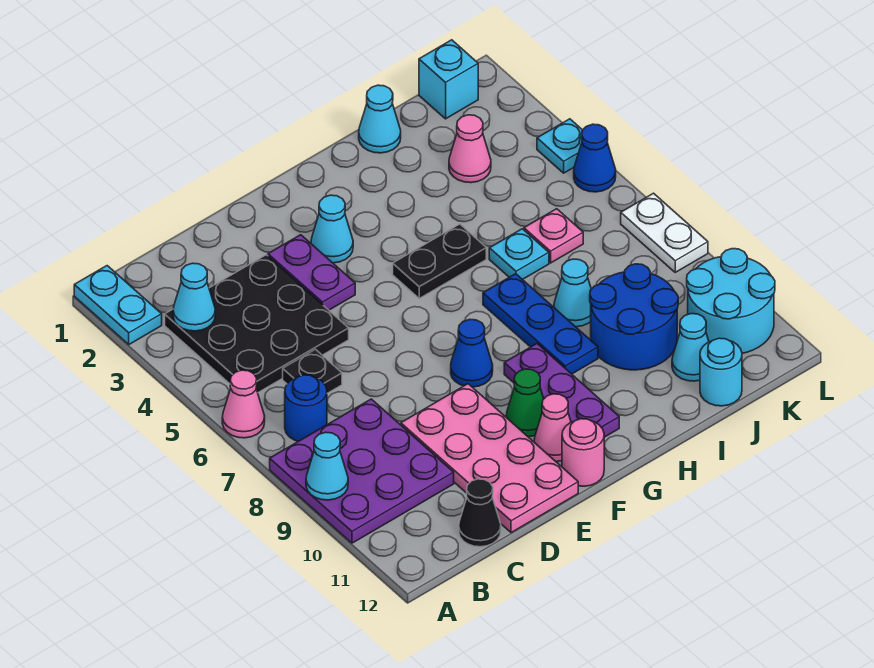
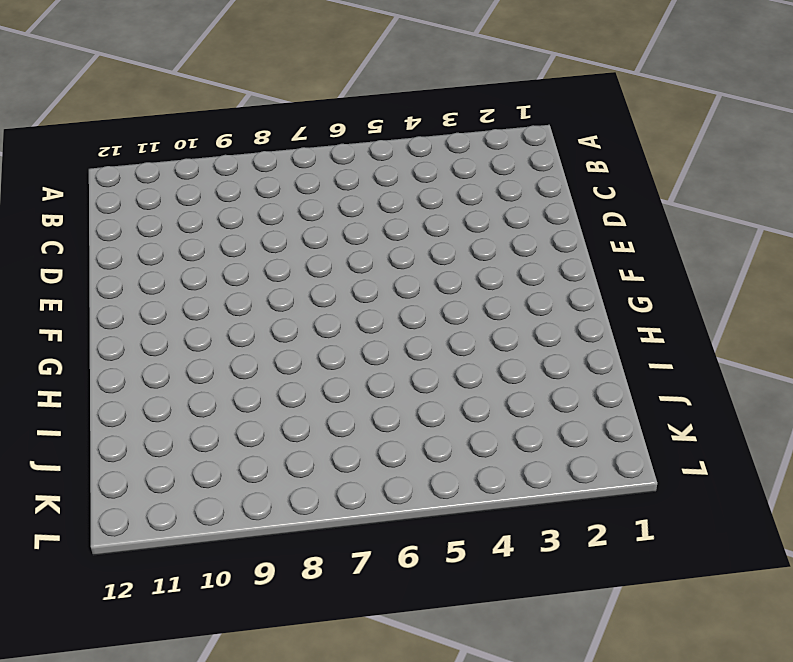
none -> cyan 1x2 plate [74,266,162,344]
none -> pink 1x1 cone [222,370,265,438]
none -> purple 3x3 plate [270,399,454,543]
none -> black 3x3 plate [165,255,349,392]

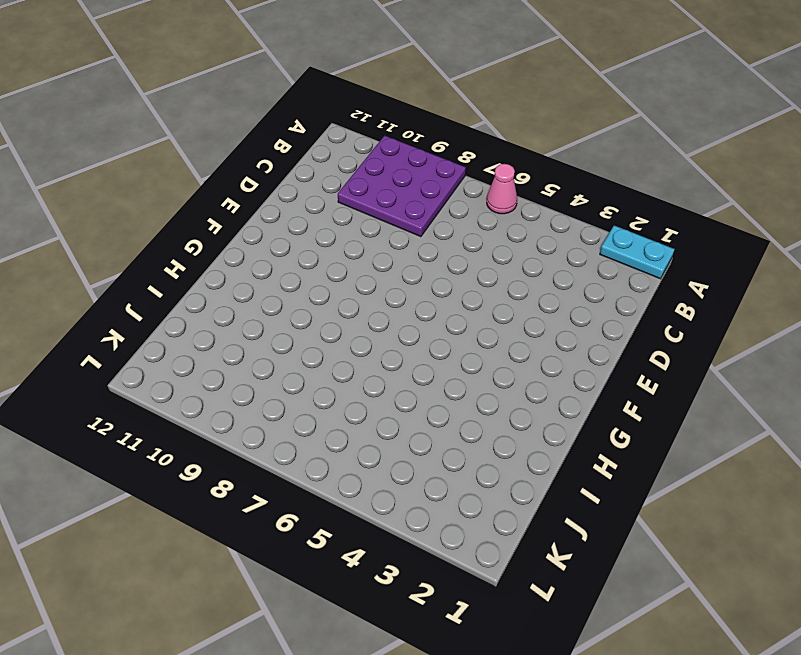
none -> black 3x3 plate [165,255,349,392]
none -> blue 1x1 round brick [285,375,327,441]
none -> black 1x1 plate [283,349,342,393]
none -> black 1x1 cone [459,479,501,547]

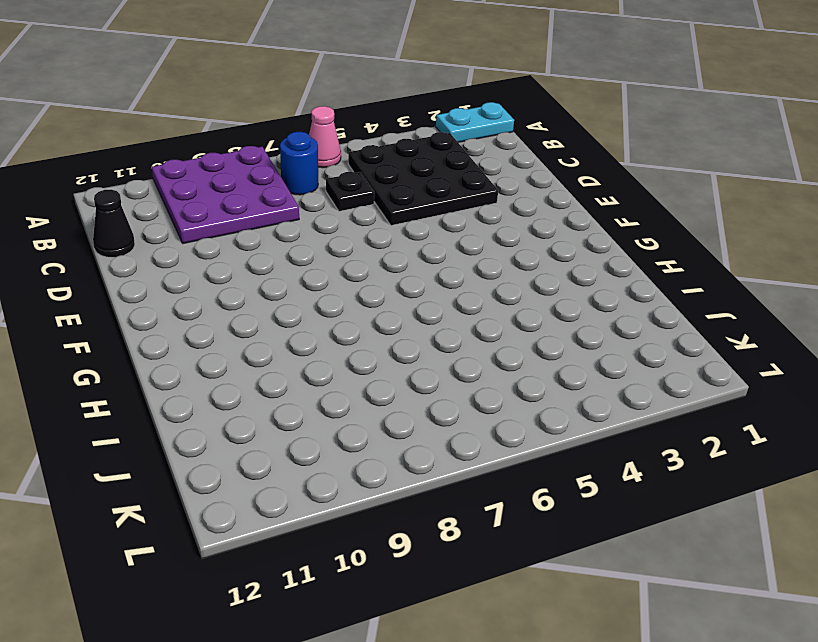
none -> pink 2x4 plate [401,384,578,533]
none -> purple 1x2 plate [268,235,355,310]
none -> cyan 1x1 cone [311,195,353,263]
none -> blue 1x1 cone [451,319,493,387]

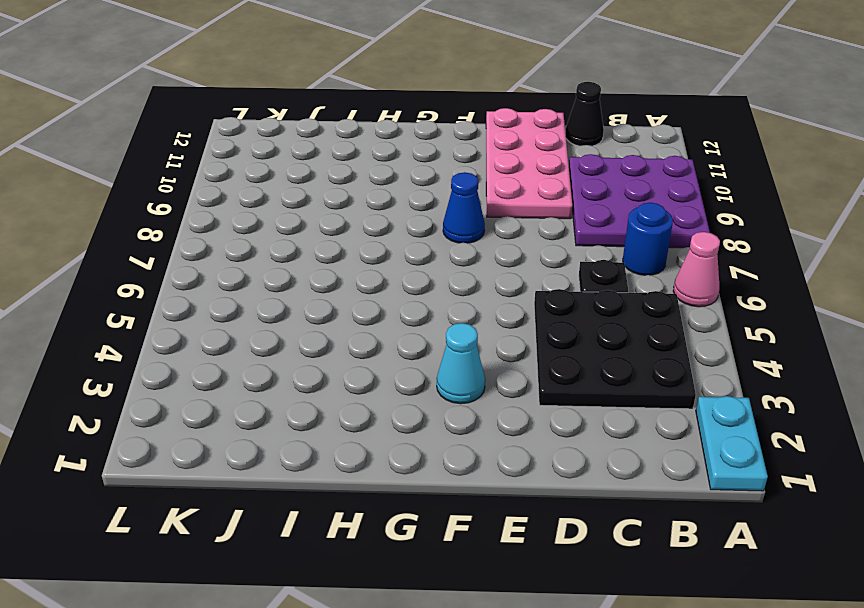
none -> purple 1x2 plate [268,235,355,310]
none -> green 1x1 cone [506,369,544,437]
none -> pink 1x1 cone [534,394,571,462]
none -> pink 1x1 round brick [562,419,604,486]

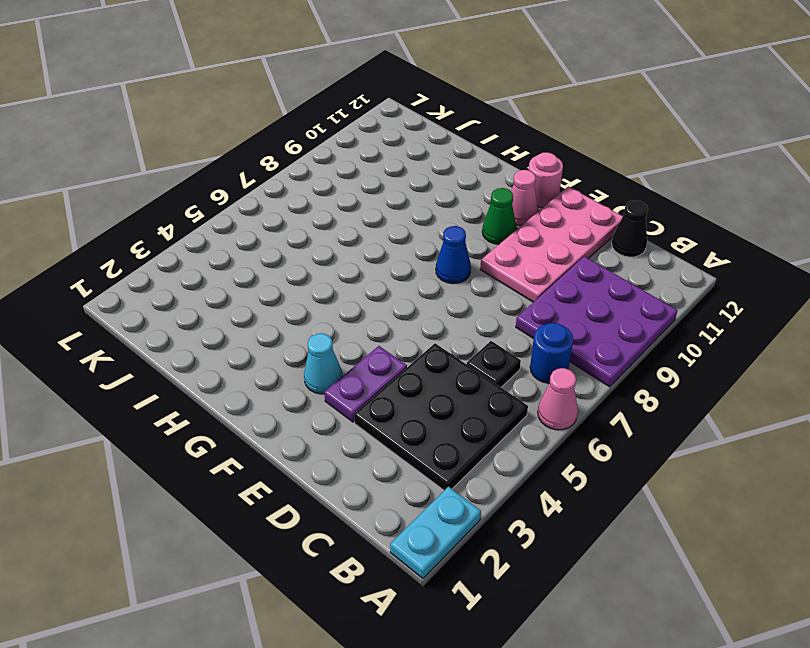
none -> black 1x2 plate [393,224,486,298]
none -> purple 1x3 plate [504,344,619,437]
none -> blue 1x3 plate [483,274,598,374]
none -> cyan 1x1 cone [359,85,401,153]

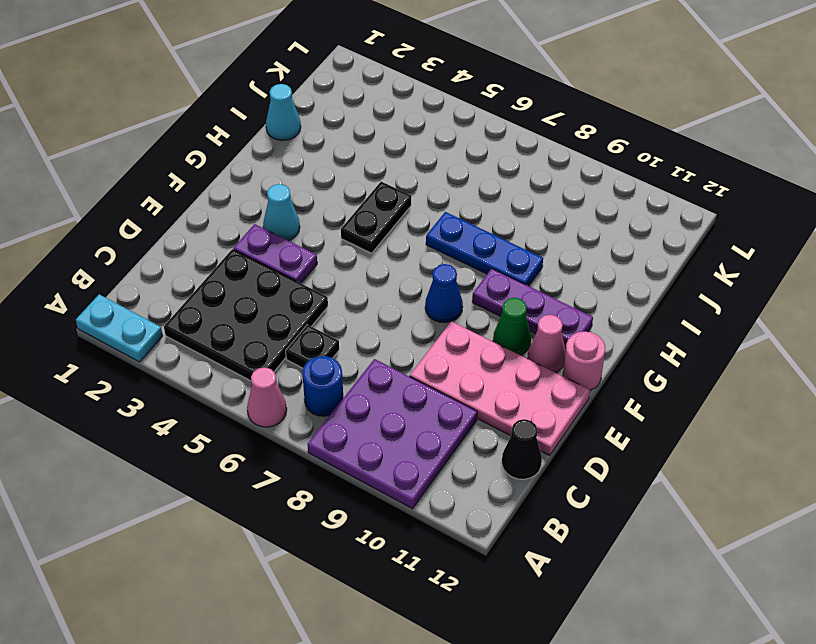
none -> cyan 1x1 plate [489,229,549,280]
none -> cyan 1x1 cone [554,259,591,327]
none -> blue 2x2 round brick [590,264,678,370]
none -> pink 1x1 cone [449,115,491,183]

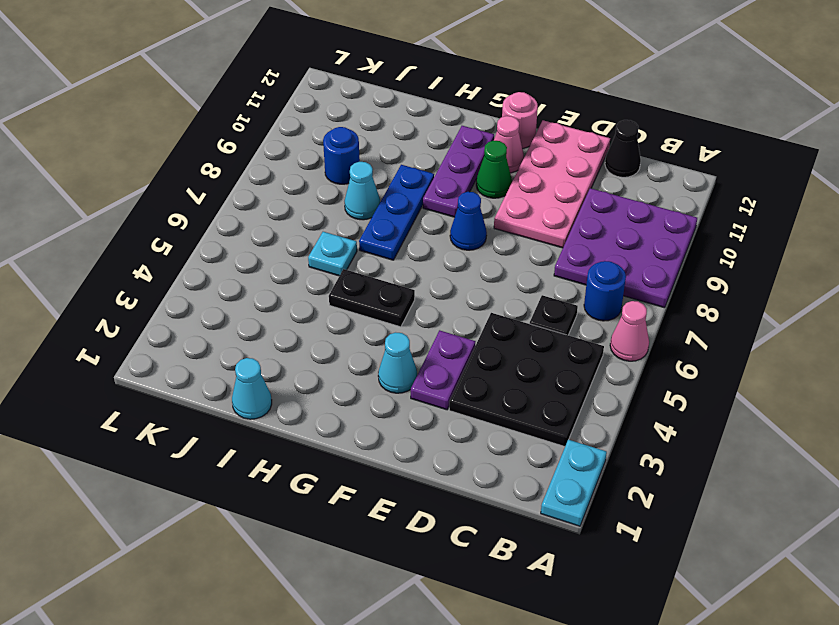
blue 1x1 round brick [323,127,360,184] -> blue 2x2 round brick [590,264,678,370]
none -> pink 1x1 cone [449,115,491,183]
none -> pink 1x1 plate [524,209,583,263]
none -> cyan 1x1 cone [672,314,709,381]
none -> cyan 1x1 round brick [700,338,742,406]

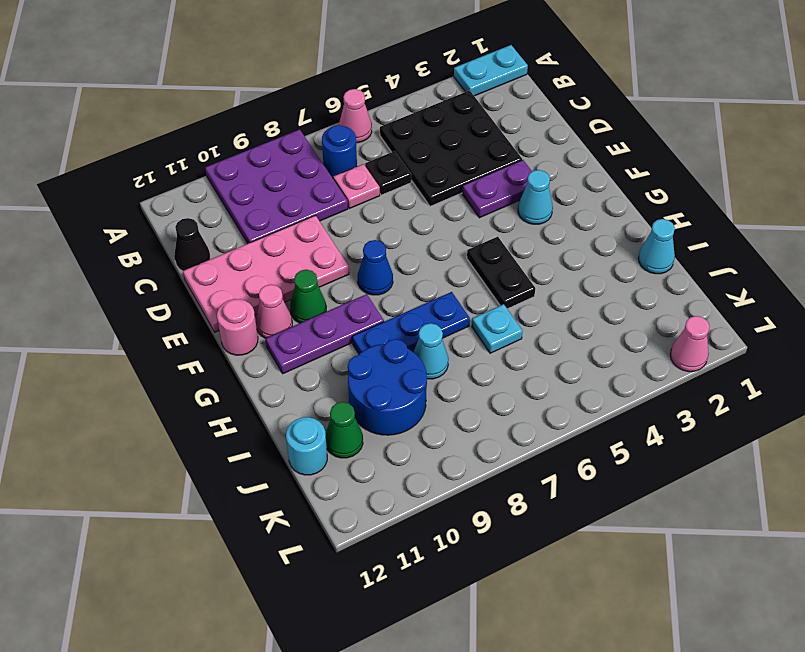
pink 1x1 plate [333,164,380,209] -> pink 1x1 plate moved to [524,209,583,263]
green 1x1 cone [325,402,363,458] -> cyan 1x1 cone [672,314,709,381]
pink 1x1 cone [670,316,709,372] -> pink 1x1 cone moved to [449,115,491,183]
none -> cyan 1x1 brick [419,40,478,119]
none -> cyan 2x2 round brick [687,249,775,353]
none -> cyan 1x1 plate [537,119,582,173]
none -> blue 1x1 cone [574,124,616,192]

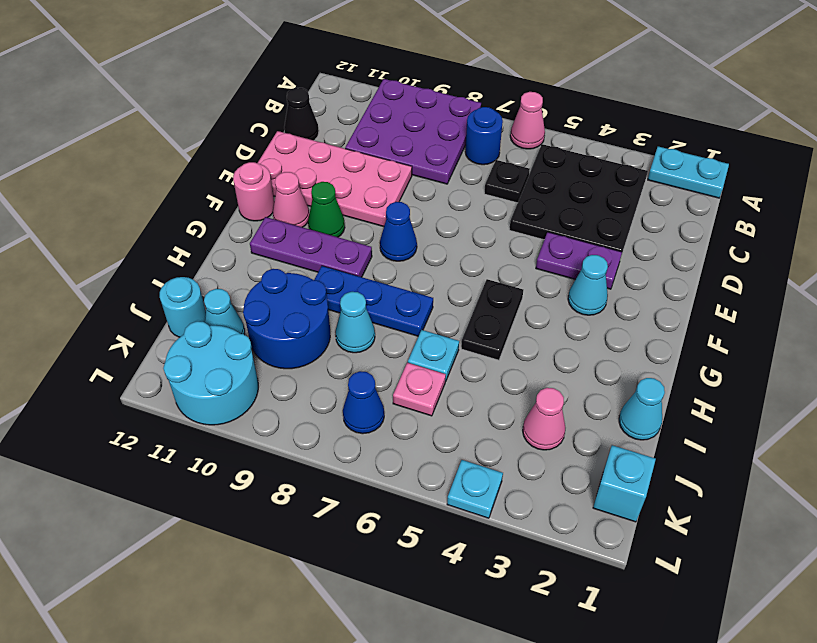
blue 1x1 cone [343,371,384,434] -> blue 1x1 cone moved to [574,124,616,192]
none -> white 1x2 plate [621,193,708,272]
none -> cyan 1x1 cone [306,432,348,500]
none -> cyan 1x1 cone [173,263,215,331]

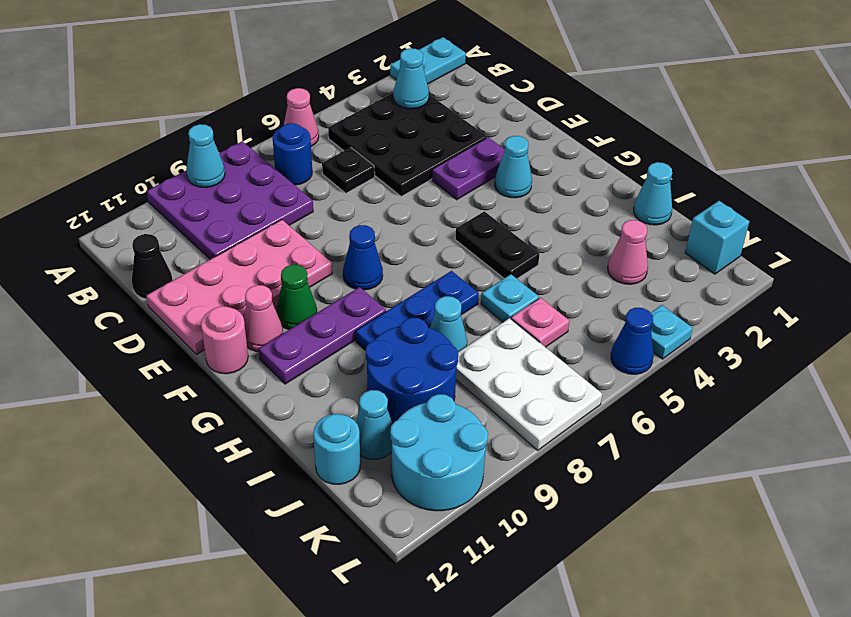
white 2x3 plate [456,318,602,450] -> white 1x2 plate [621,193,708,272]

